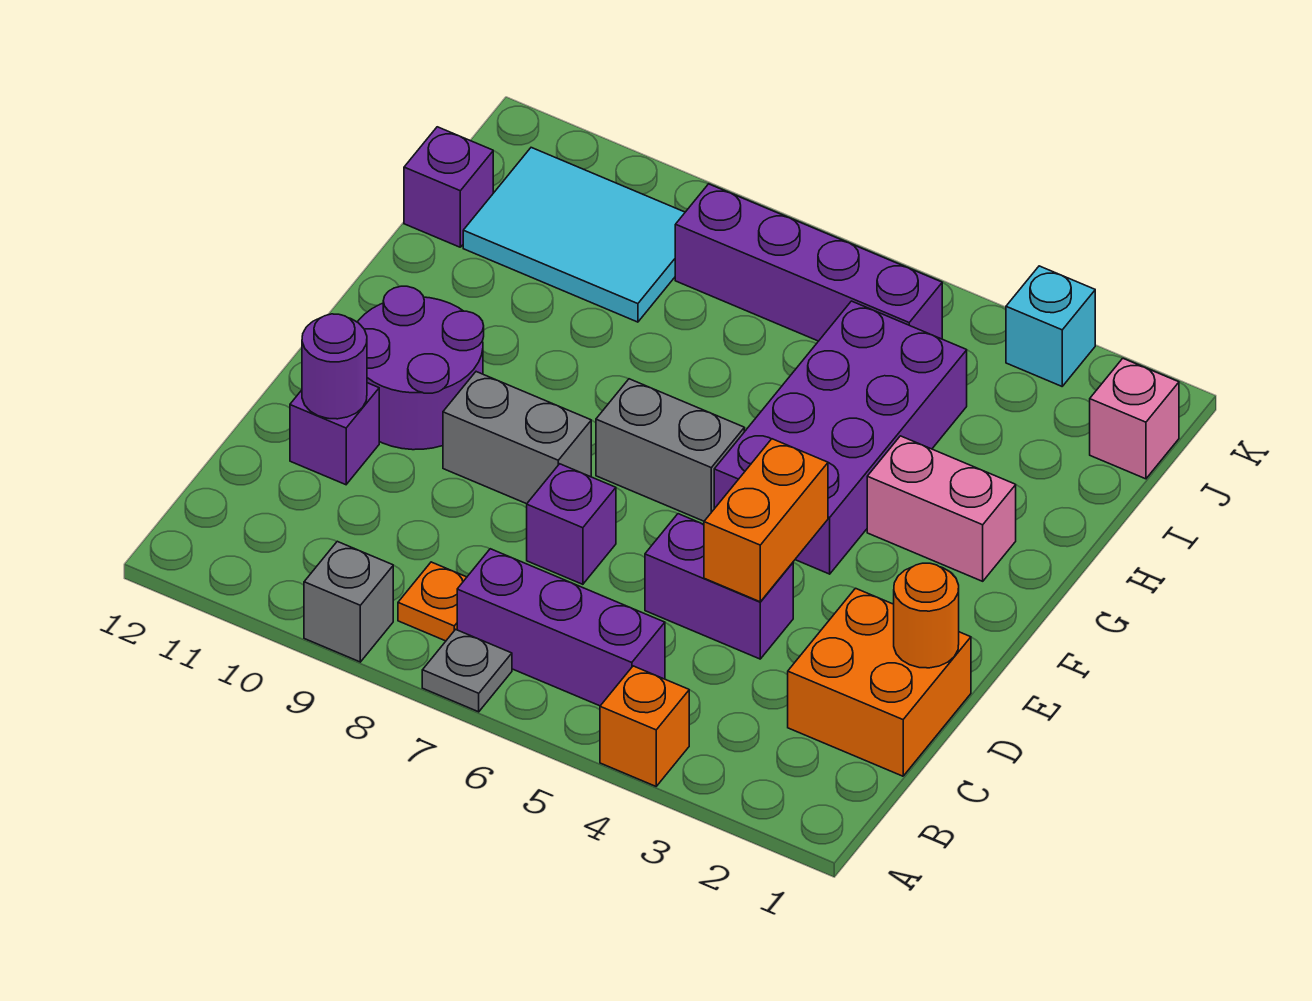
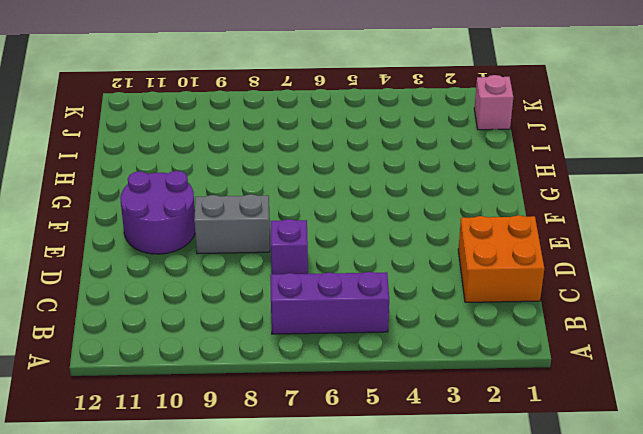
none -> orange 1x1 brick [600,666,689,786]
none -> grey 1x1 plate [422,629,512,712]
none -> grey 1x1 brick [304,541,393,662]

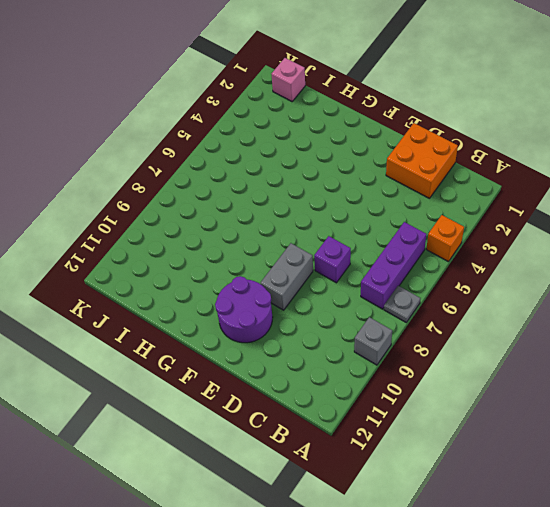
none -> orange 1x1 plate [398,562,467,641]
none -> purple 1x2 brick [645,514,793,659]
none -> purple 1x1 brick [290,383,379,485]

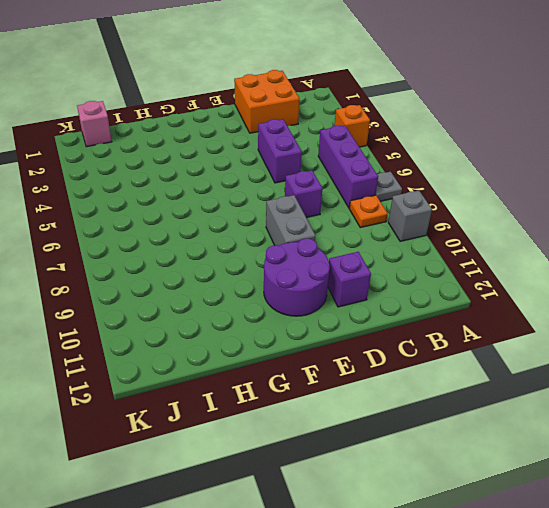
none -> purple 2x4 brick [714,301,967,574]
none -> grey 1x2 brick [596,379,744,521]
none -> pink 1x2 brick [867,436,1016,581]

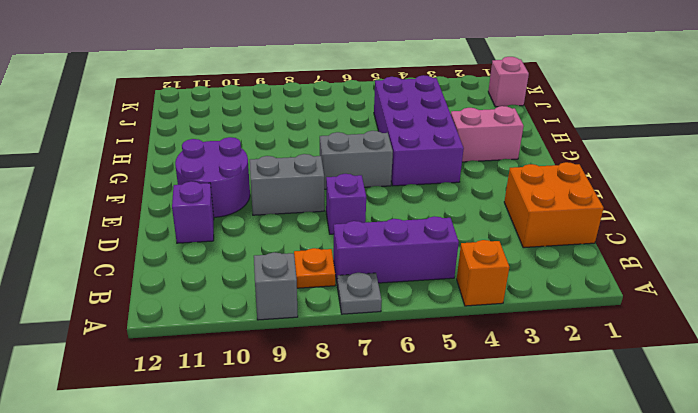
none -> purple 1x2 brick [645,514,793,659]
none -> cyan 2x3 tile [463,148,685,322]
none -> purple 1x1 brick [404,127,493,247]

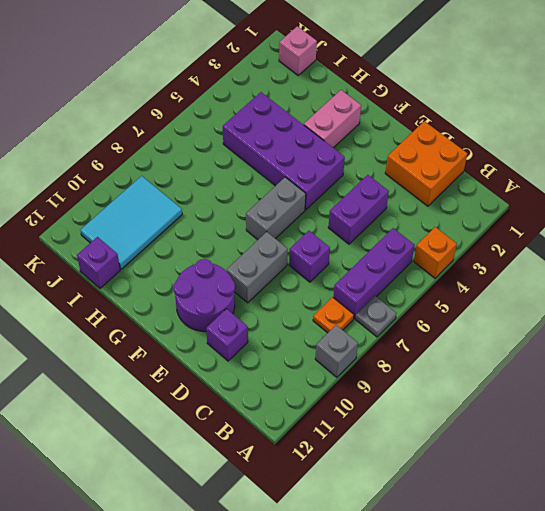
none -> purple 1x4 brick [675,184,942,341]
none -> cyan 1x1 brick [1006,266,1095,386]
none -> orange 1x1 round brick [894,563,959,668]

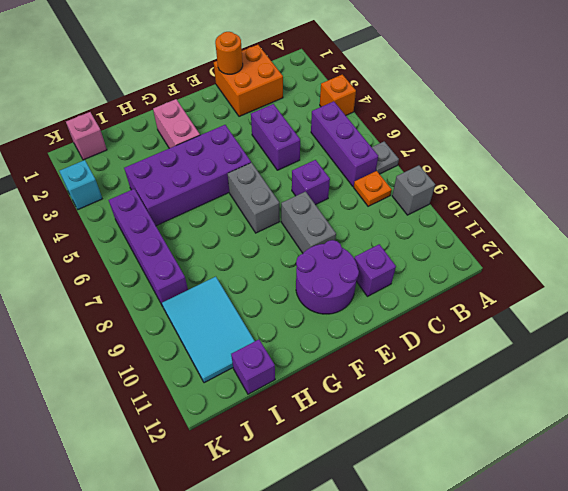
none -> orange 1x2 brick [704,439,828,602]
none -> purple 1x1 round brick [302,314,367,419]

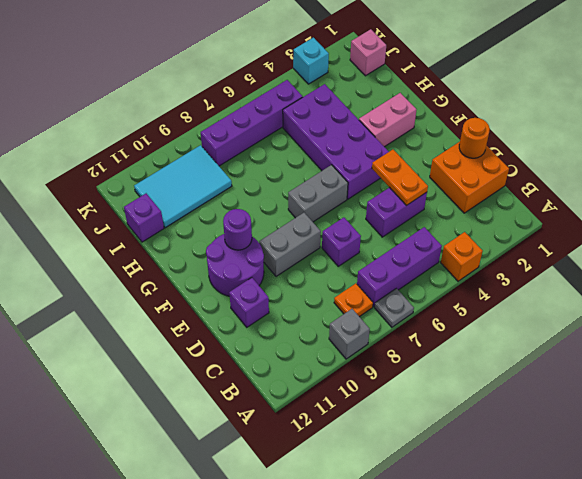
orange 1x2 plate [372,150,428,206] -> orange 1x2 brick [704,439,828,602]
purple 1x1 round brick [223,209,252,250] -> purple 1x1 round brick moved to [302,314,367,419]

